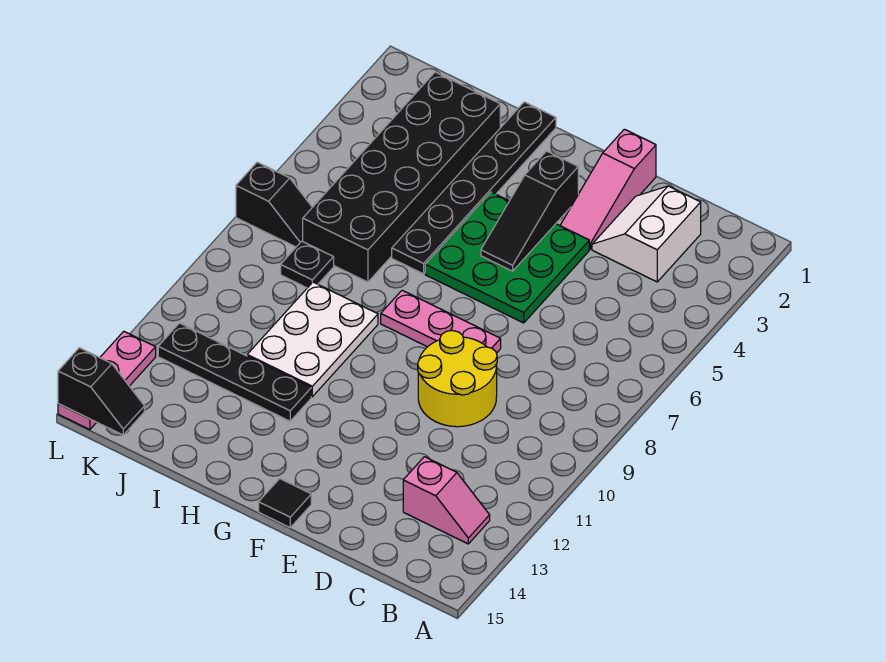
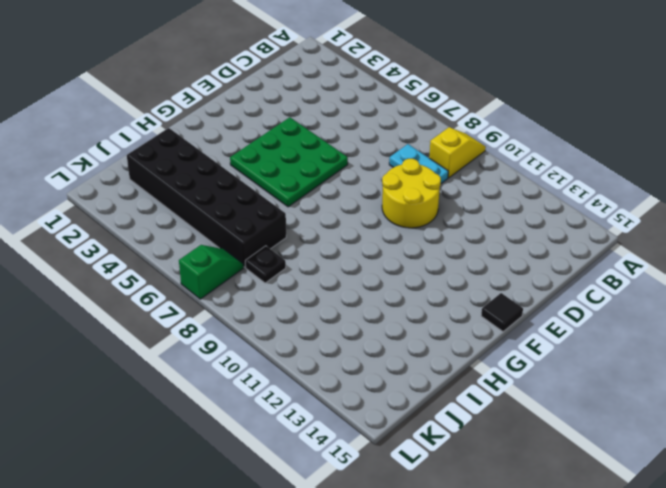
yellow 1x2 slope [429,127,486,178] -> none
cyan 1x2 plate [389,144,448,184] -> none
green 1x2 slope [179,245,244,299] -> black 1x2 slope [236,162,312,247]
none -> pink 1x2 slope [403,457,490,544]
none -> white 2x2 slope [592,186,701,282]
none -> pink 1x3 slope [560,129,656,249]

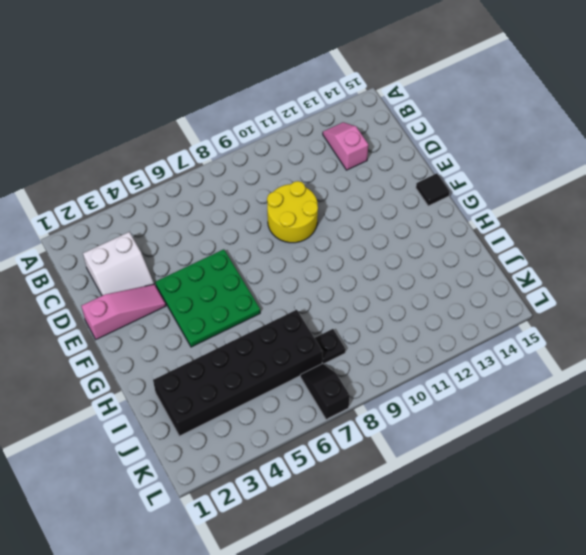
none -> pink 1x3 plate [381,290,501,353]
none -> black 1x6 plate [392,102,556,274]
none -> white 2x3 plate [247,282,378,397]

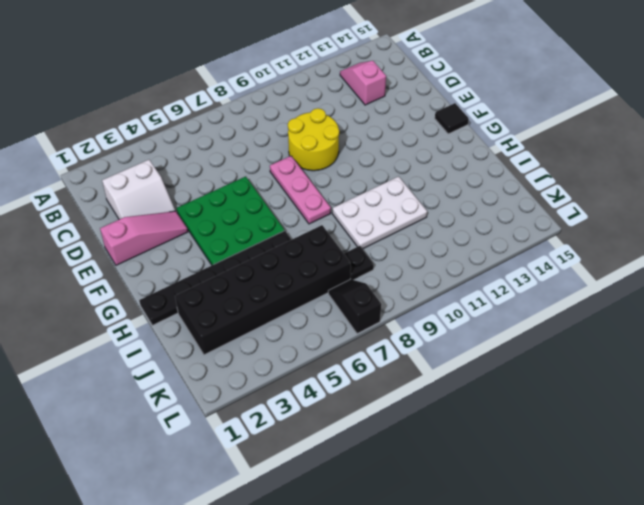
none -> black 1x4 plate [158,323,311,421]
none -> pink 1x3 plate [58,331,156,430]
none -> black 1x3 slope [481,151,578,271]

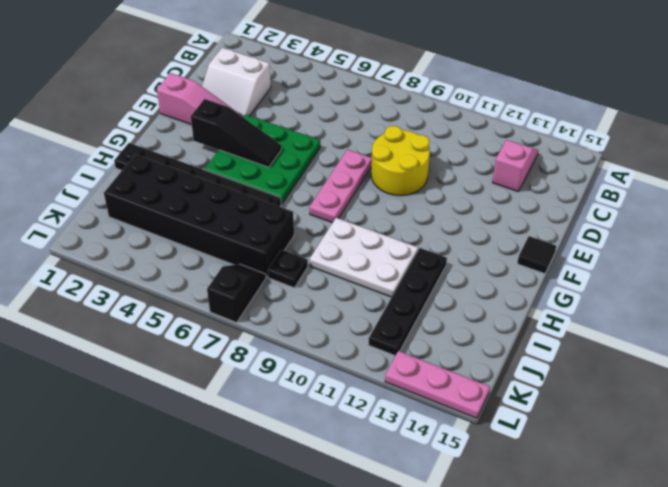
none -> black 1x2 slope [58,348,144,435]

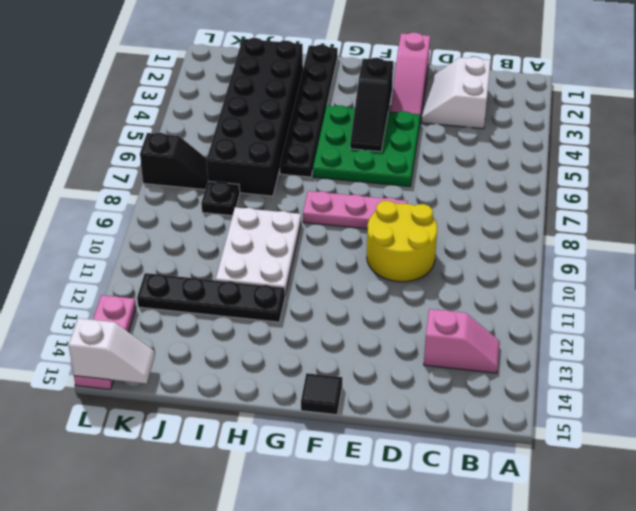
white 1x2 slope [69,318,155,384] -> black 1x2 slope [58,348,144,435]

